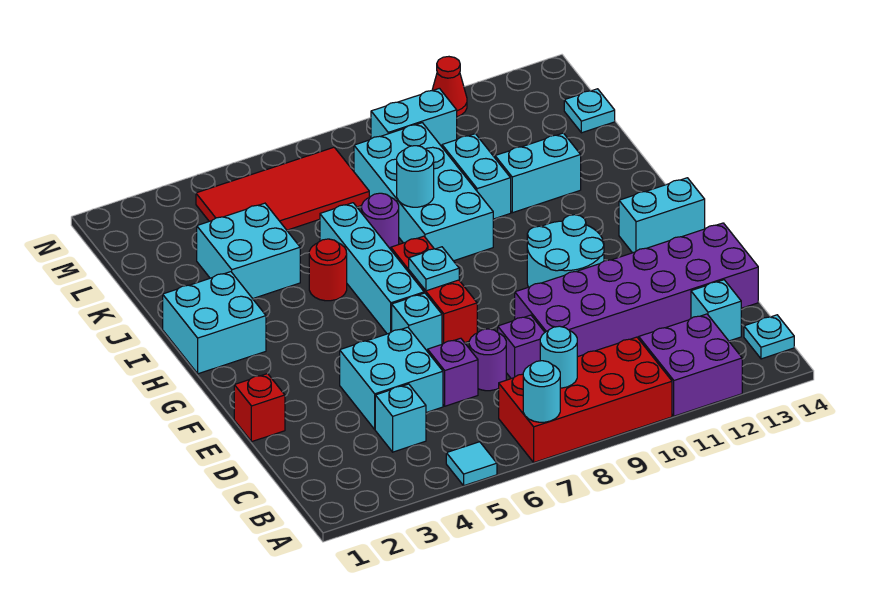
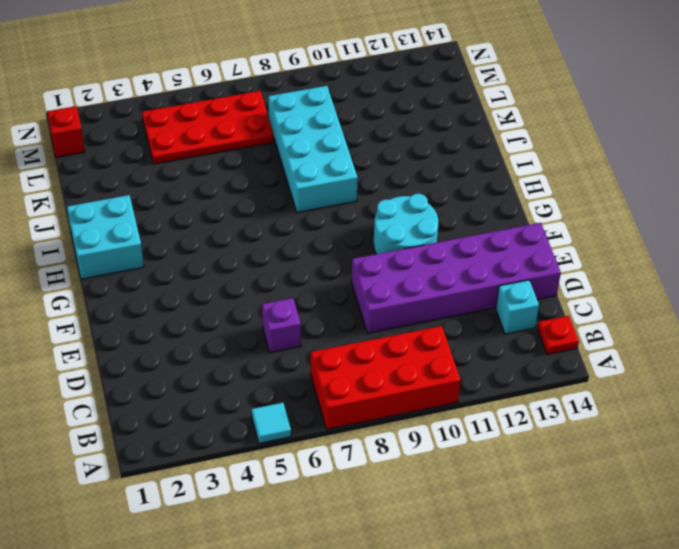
red 1x1 plate [537,316,579,355] -> cyan 1x1 plate [744,315,794,359]
red 2x4 plate [142,91,274,164] -> red 2x4 tile [196,147,369,230]
red 1x1 brick [47,106,85,158] -> red 1x1 brick moved to [234,374,285,442]
none -> purple 2x2 brick [639,314,742,416]
none -> cyan 1x1 brick [375,384,426,452]
none -> cyan 2x2 brick [340,327,443,429]
none -> purple 1x1 round brick [469,329,506,391]

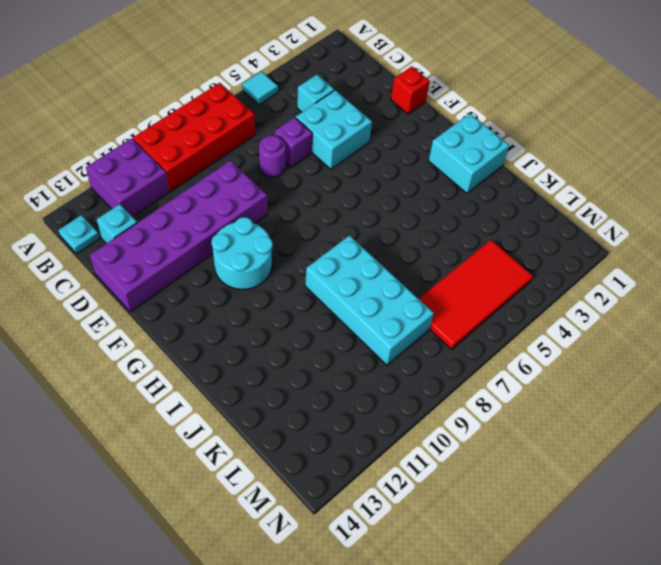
none -> purple 1x1 brick [498,315,545,379]
none -> cyan 1x1 brick [392,293,442,352]
none -> red 1x3 brick [391,236,477,344]
none -> cyan 1x4 brick [320,203,424,334]

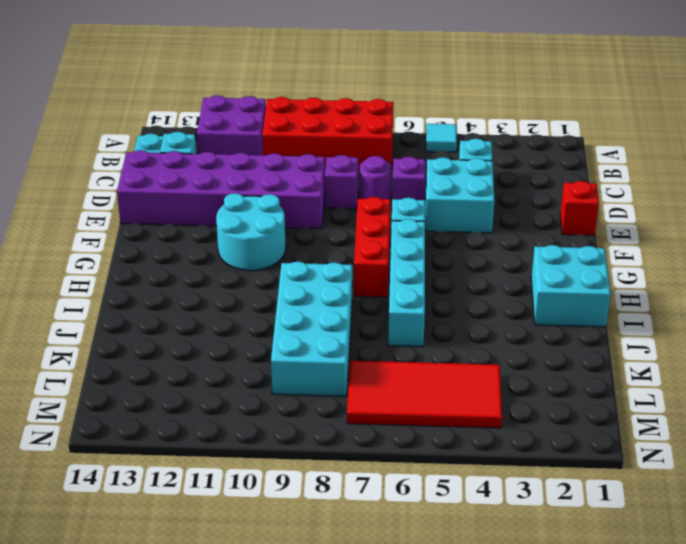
none -> cyan 1x2 brick [619,178,705,253]
none -> red 1x1 round brick [309,239,347,301]
none -> cyan 2x2 brick [197,203,300,299]
none -> purple 1x1 round brick [362,193,399,249]

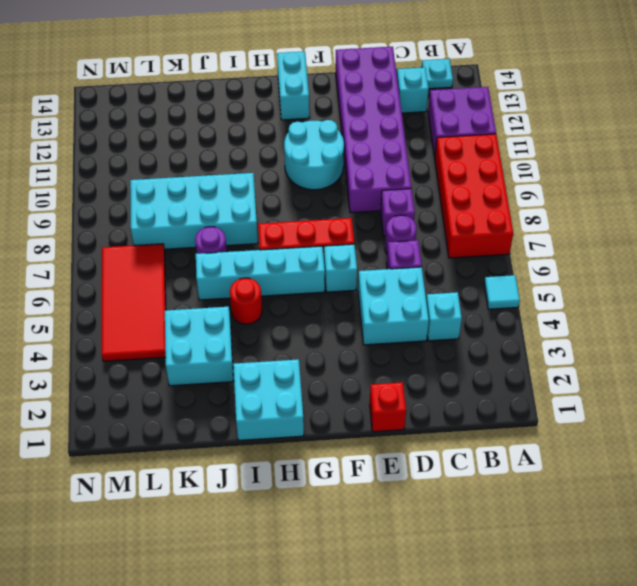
none -> cyan 1x2 brick [442,134,511,219]
none -> cyan 1x2 brick [495,133,581,213]
none -> cyan 1x1 plate [564,89,615,133]
none -> cyan 1x2 brick [371,88,457,147]

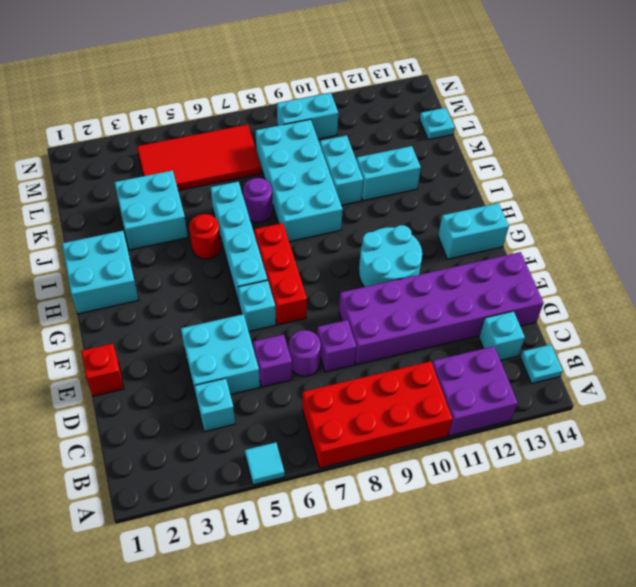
none -> red 1x1 cone [432,57,467,117]
none -> cyan 1x1 round brick [523,361,560,422]
none -> cyan 1x1 round brick [540,326,577,388]
none -> cyan 1x1 plate [409,247,459,291]

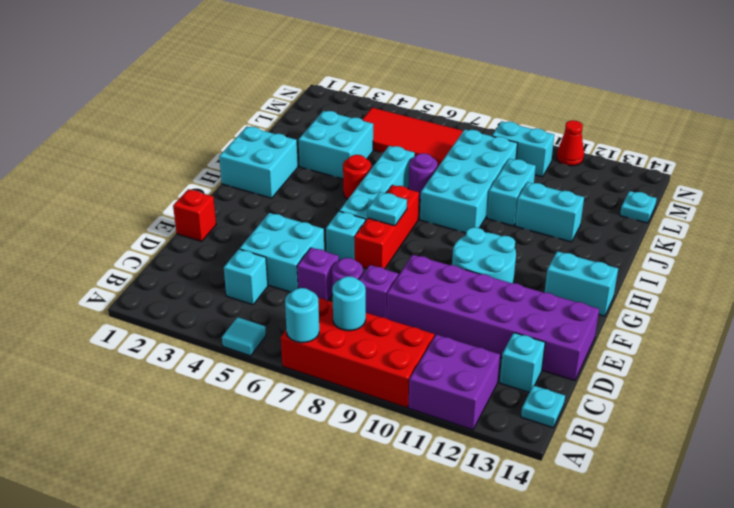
none -> cyan 1x1 round brick [397,146,434,207]

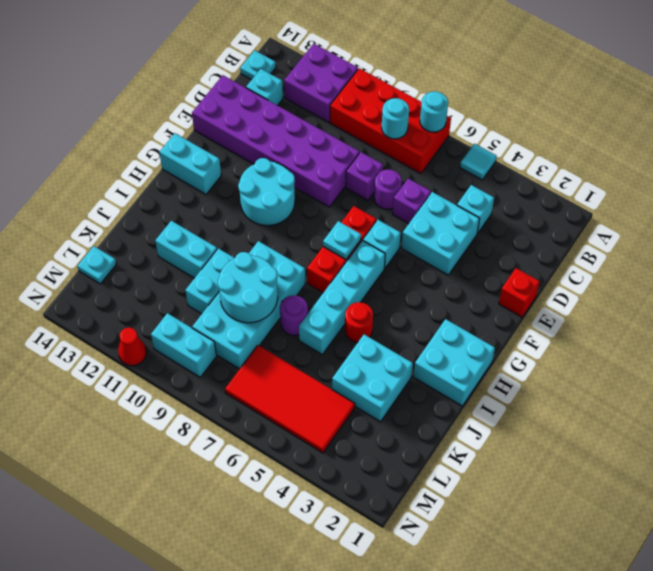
cyan 2x2 round brick [218,252,278,323] -> cyan 1x1 round brick [397,146,434,207]

